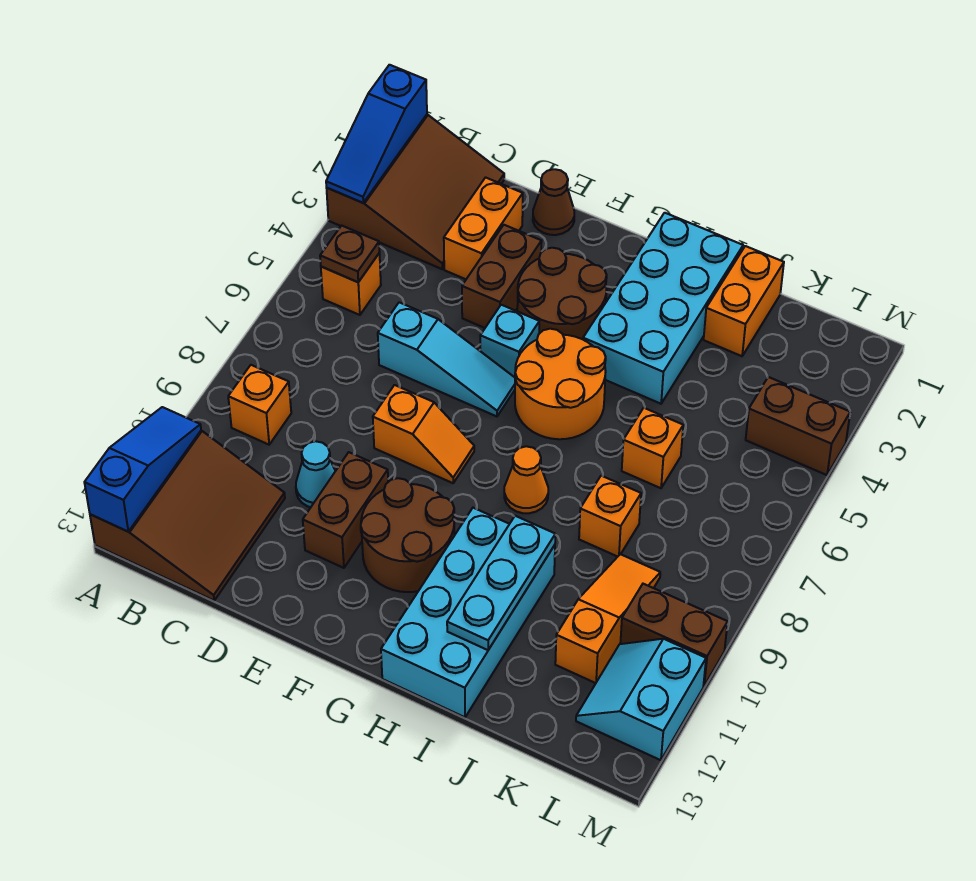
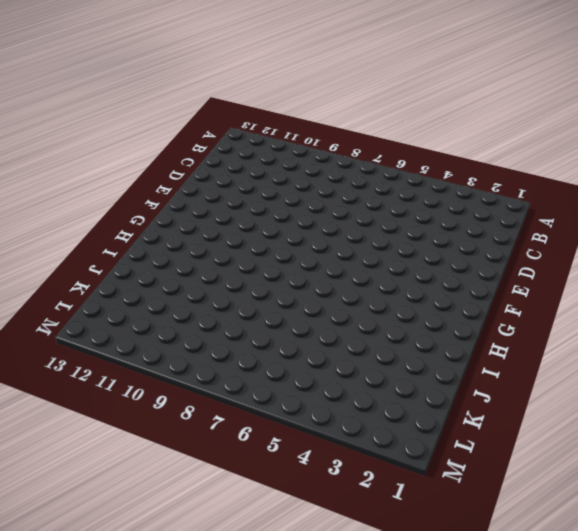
none -> brown 3x3 slope [327,115,504,269]
none -> brown 3x3 slope [90,431,285,600]
none -> orange 1x1 brick [321,253,381,315]

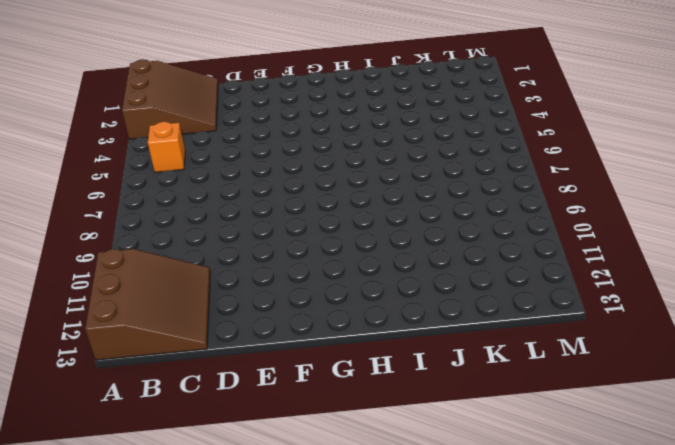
none -> orange 1x1 brick [228,365,291,445]
none -> orange 1x2 brick [444,178,523,279]
none -> cyan 1x3 slope [378,302,515,416]

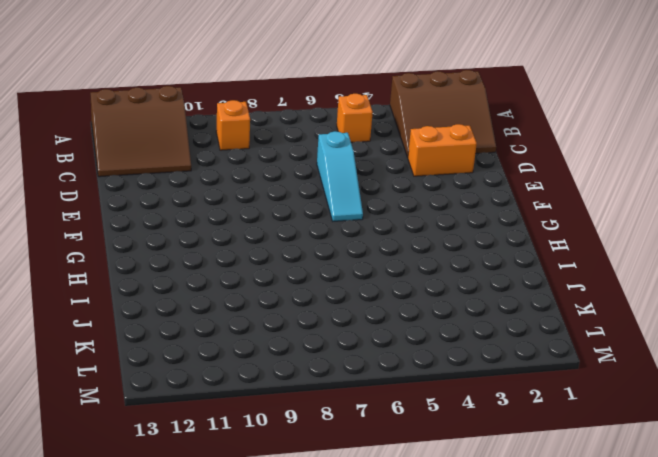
none -> cyan 1x1 cone [296,441,335,507]
none -> brown 1x1 cone [533,169,574,235]
none -> brown 1x2 brick [462,225,542,328]

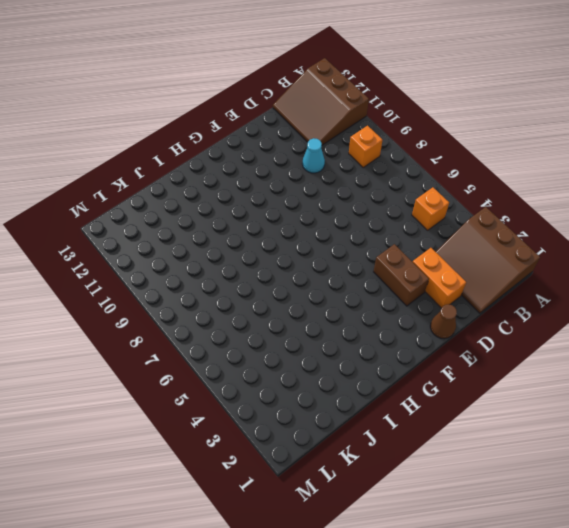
none -> cyan 1x3 slope [378,302,515,416]
none -> orange 1x2 slope [373,385,474,483]
none -> brown 1x2 brick [303,452,388,568]

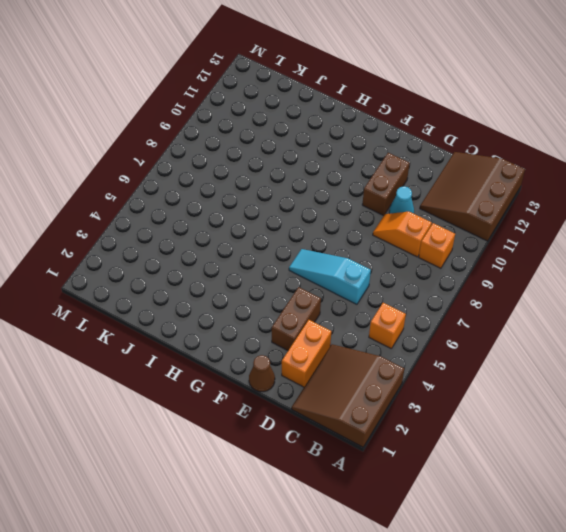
orange 1x2 slope [373,212,432,257] -> orange 1x2 slope moved to [373,385,474,483]
none -> brown 2x2 round brick [517,248,607,339]
none -> cyan 1x1 brick [480,305,539,377]
none -> brown 2x2 round brick [361,478,454,592]

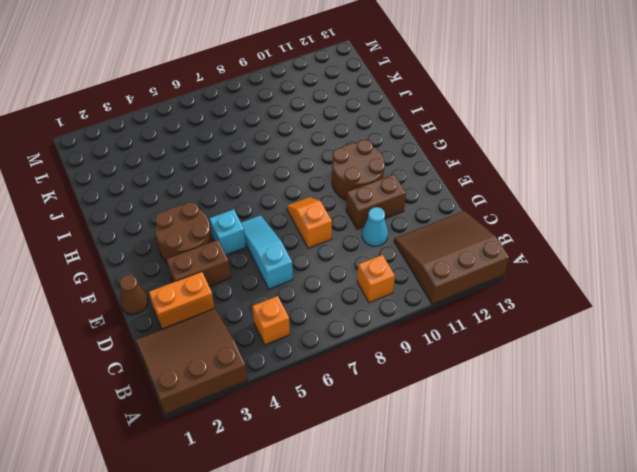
none -> orange 2x2 round brick [515,329,606,439]
none -> cyan 2x4 brick [583,213,743,404]
none -> orange 1x1 cone [504,446,548,513]

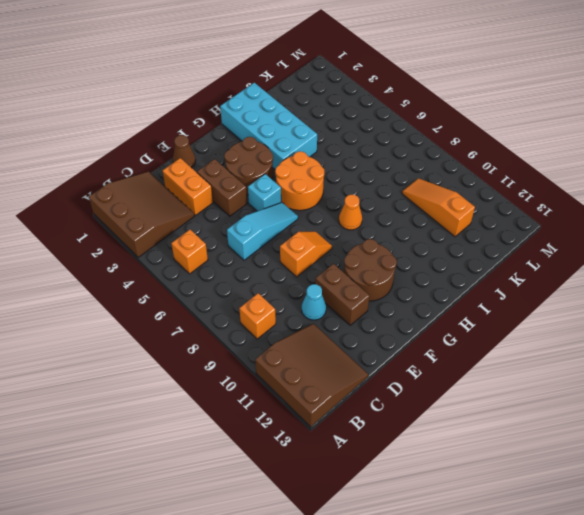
none -> cyan 2x4 brick [381,508,555,717]
none -> orange 1x2 brick [704,246,784,356]
none -> orange 1x1 brick [622,408,683,488]

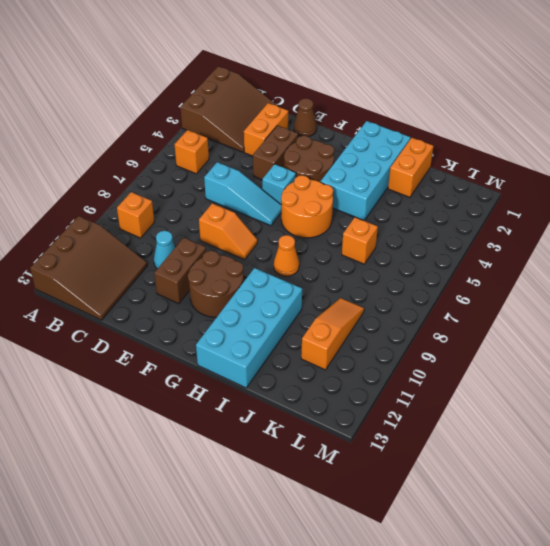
none -> orange 1x1 brick [579,476,641,557]
none -> brown 1x2 brick [746,377,850,475]
none -> brown 1x2 brick [620,584,728,686]

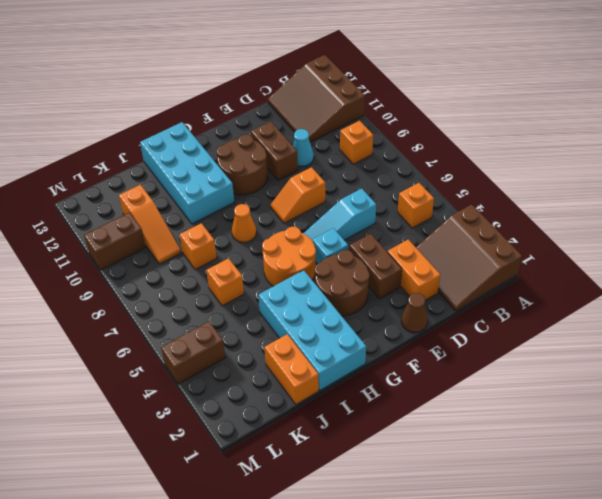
none -> cyan 2x2 slope [576,639,706,760]
none -> blue 1x3 slope [326,65,427,203]
none -> blue 1x3 slope [84,407,201,532]

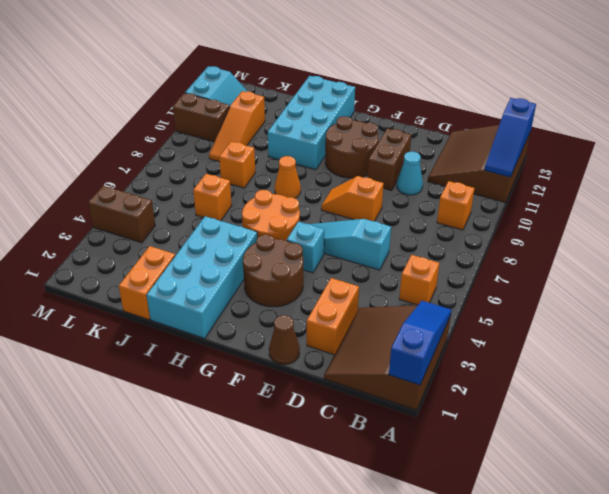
none -> brown 1x2 brick [462,225,542,328]
none -> brown 1x1 plate [320,226,379,282]
none -> cyan 1x3 plate [447,516,555,650]

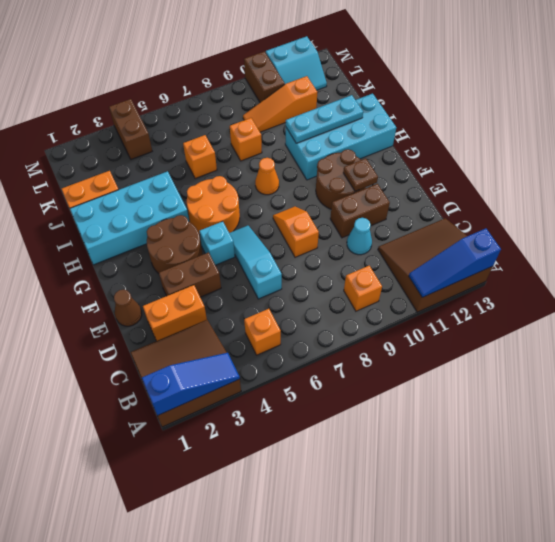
brown 1x1 plate [343,158,378,191] -> brown 1x1 plate moved to [320,226,379,282]

